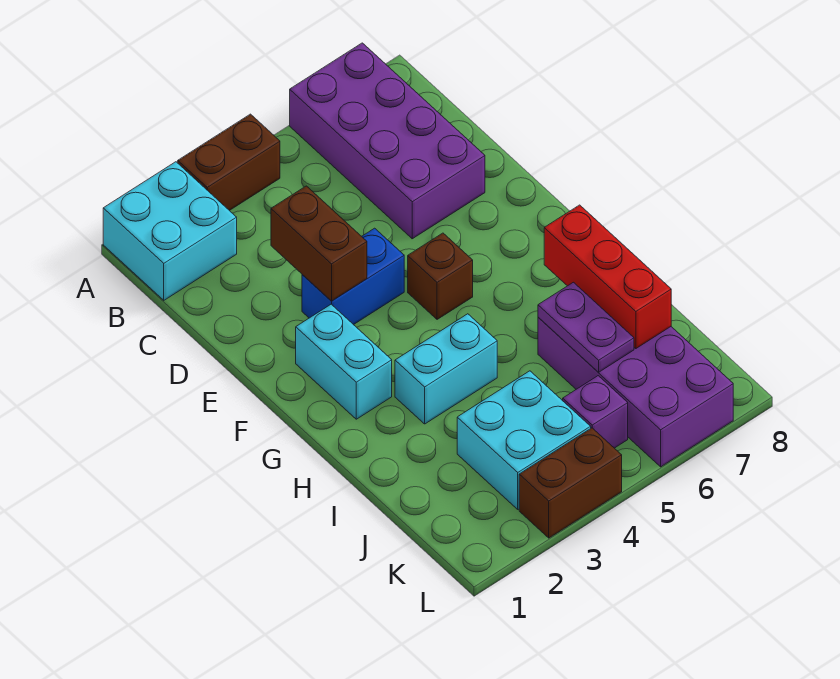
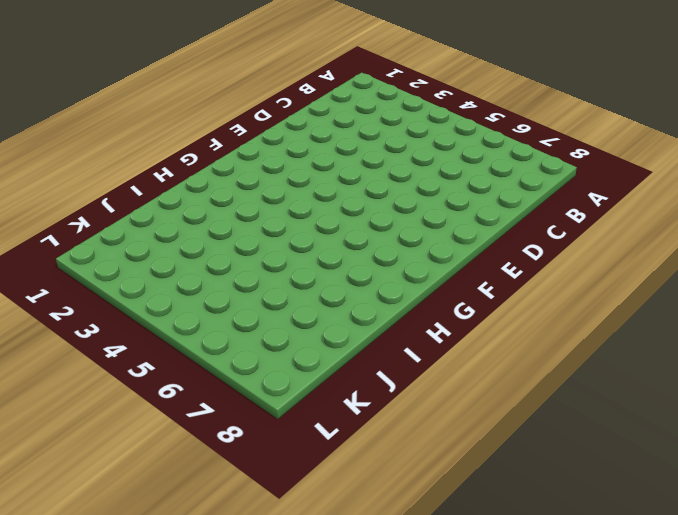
none -> cyan 2x2 brick [103,162,237,300]
none -> brown 1x2 brick [178,114,280,211]
none -> purple 2x4 brick [290,43,485,239]

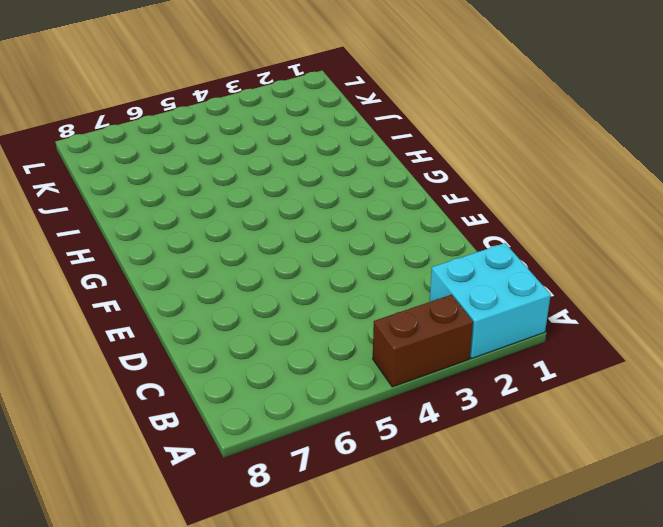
none -> purple 2x4 brick [290,43,485,239]
none -> blue 1x2 brick [302,228,404,325]
none -> cyan 1x2 brick [296,304,392,419]

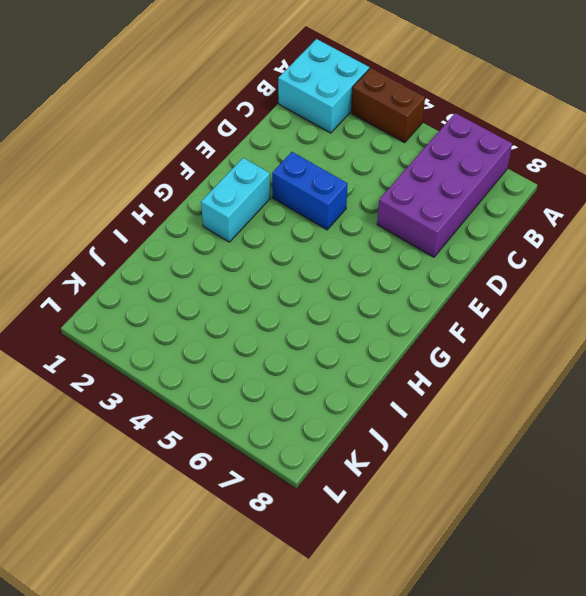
none -> brown 1x1 brick [408,233,473,319]
none -> cyan 1x2 brick [395,314,497,424]
none -> purple 2x4 brick [538,317,733,467]

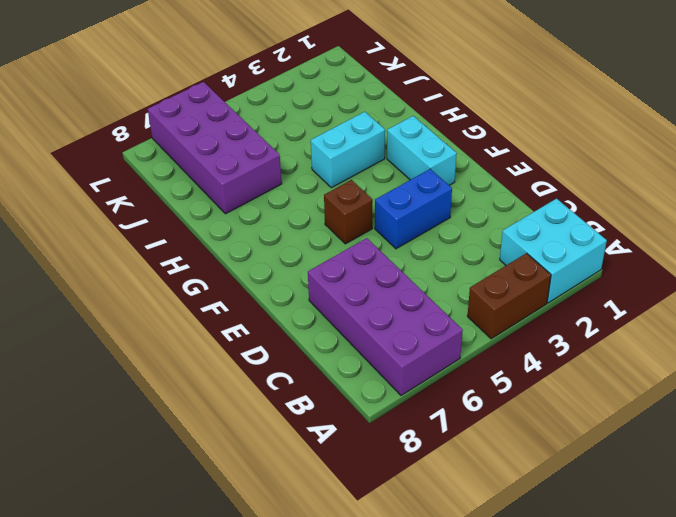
none -> cyan 2x2 brick [457,371,591,509]
none -> purple 1x1 brick [563,376,628,448]
none -> brown 1x2 brick [519,428,622,538]

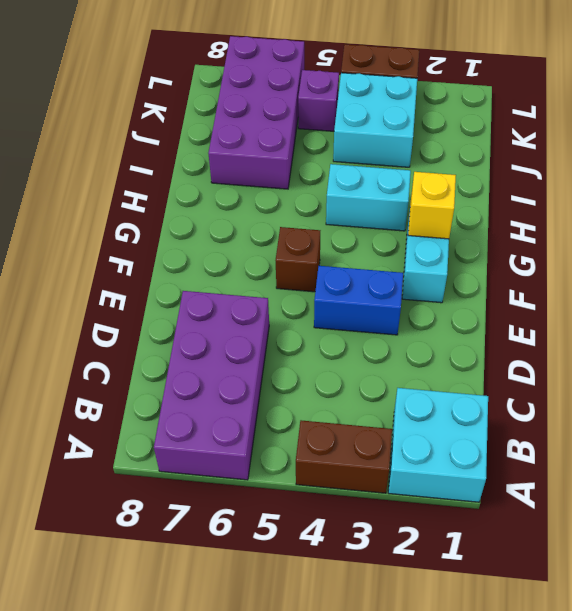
yellow 1x1 brick [408,172,456,239] -> none
none -> brown 1x2 brick [271,186,367,301]
none -> red 1x3 brick [544,205,671,349]
none -> purple 1x2 plate [538,282,634,372]

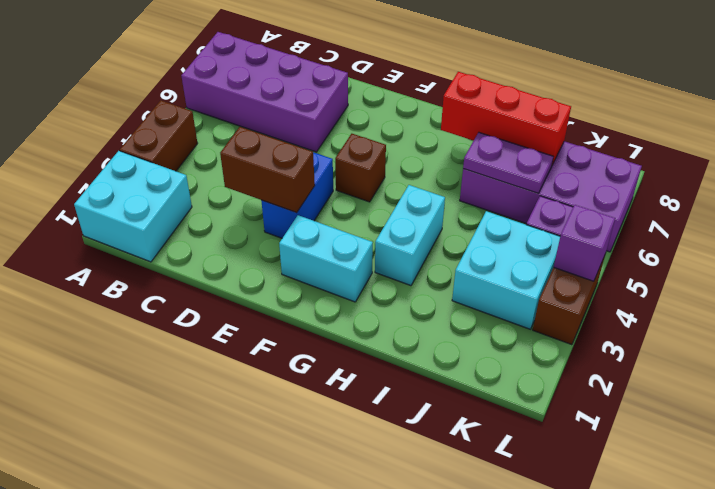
purple 1x1 brick [554,205,615,281] -> none

